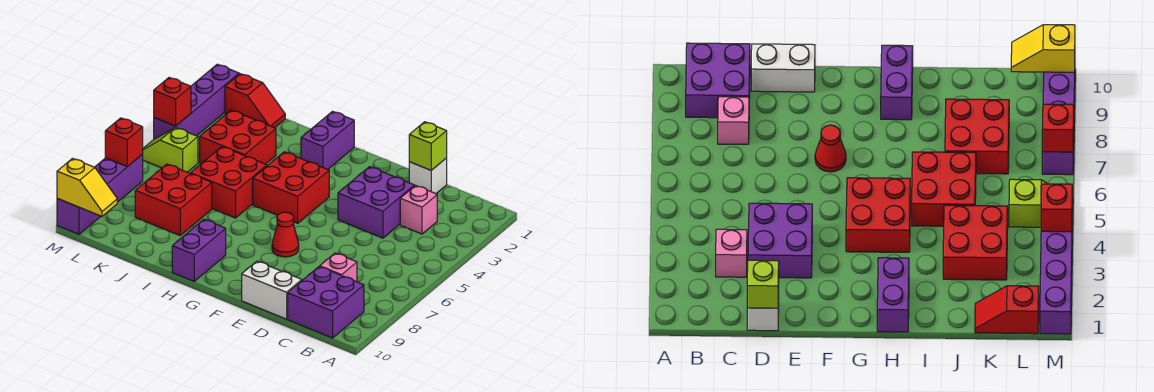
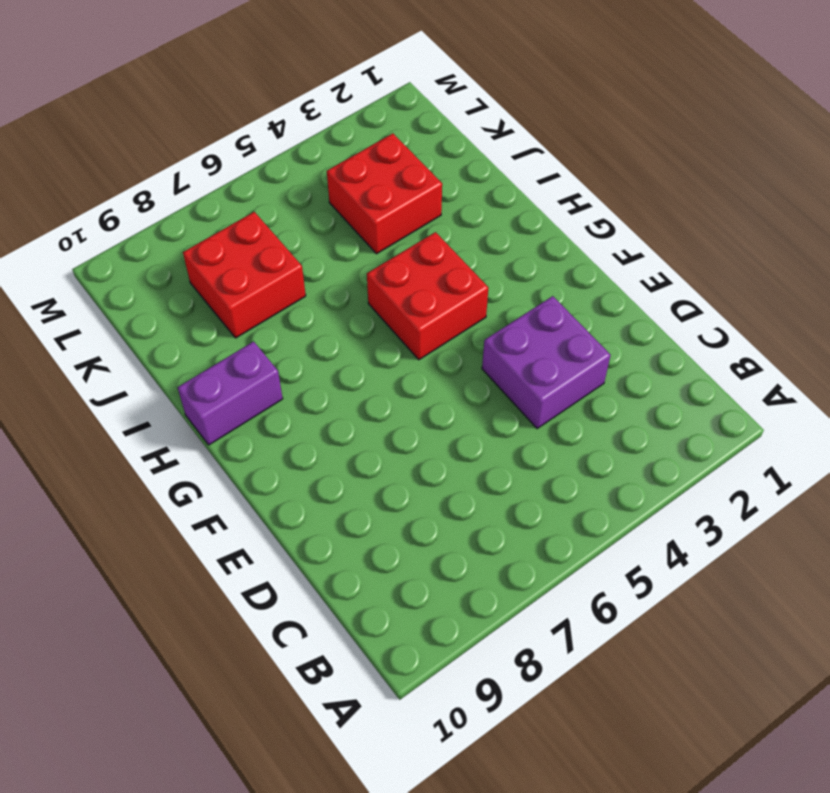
none -> purple 2x2 brick [288,266,364,338]
none -> pink 1x1 brick [400,186,437,234]
none -> pink 1x1 brick [320,253,357,282]

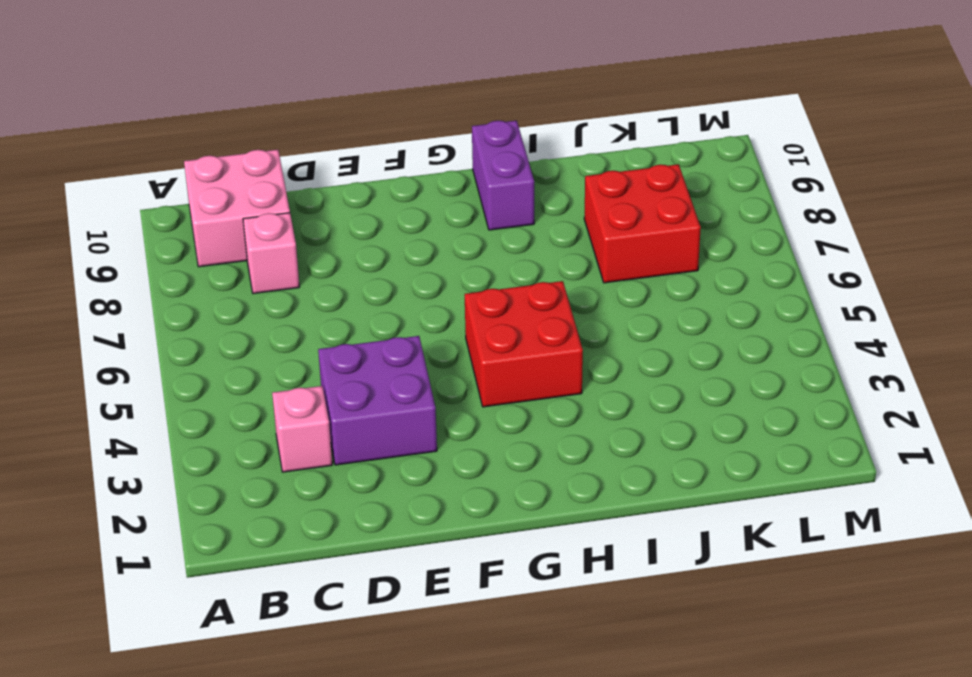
pink 2x2 brick [184,150,290,267] -> purple 2x2 brick [288,266,364,338]
none -> white 1x1 brick [409,158,447,194]
none -> white 1x2 brick [242,261,302,319]
none -> red 1x1 cone [272,212,299,257]

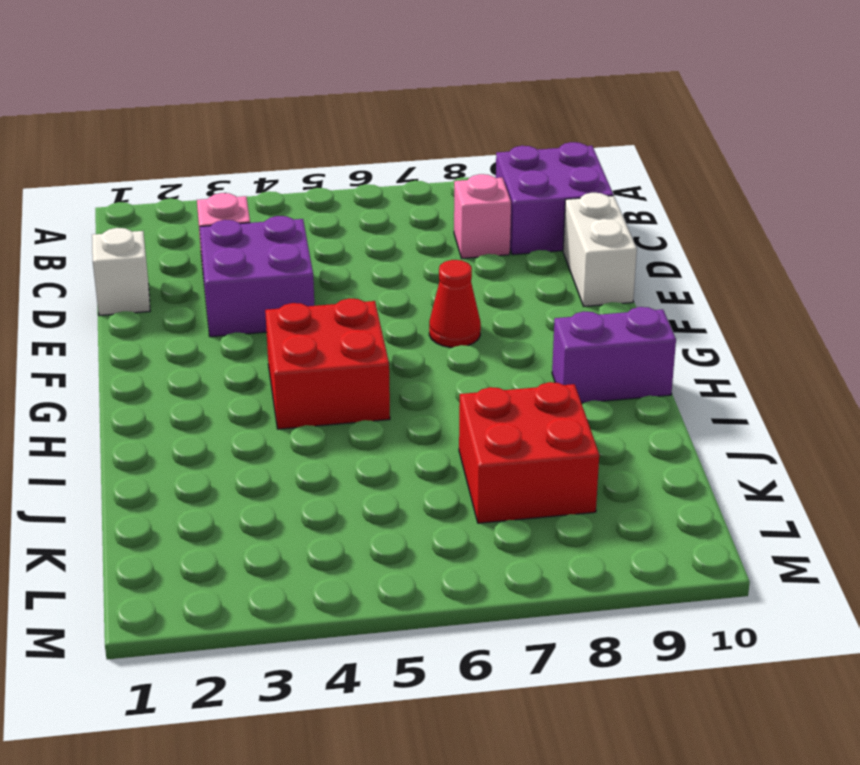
none -> purple 1x2 brick [301,111,354,169]
none -> red 2x2 brick [191,147,267,218]
none -> red 2x2 brick [200,110,276,164]

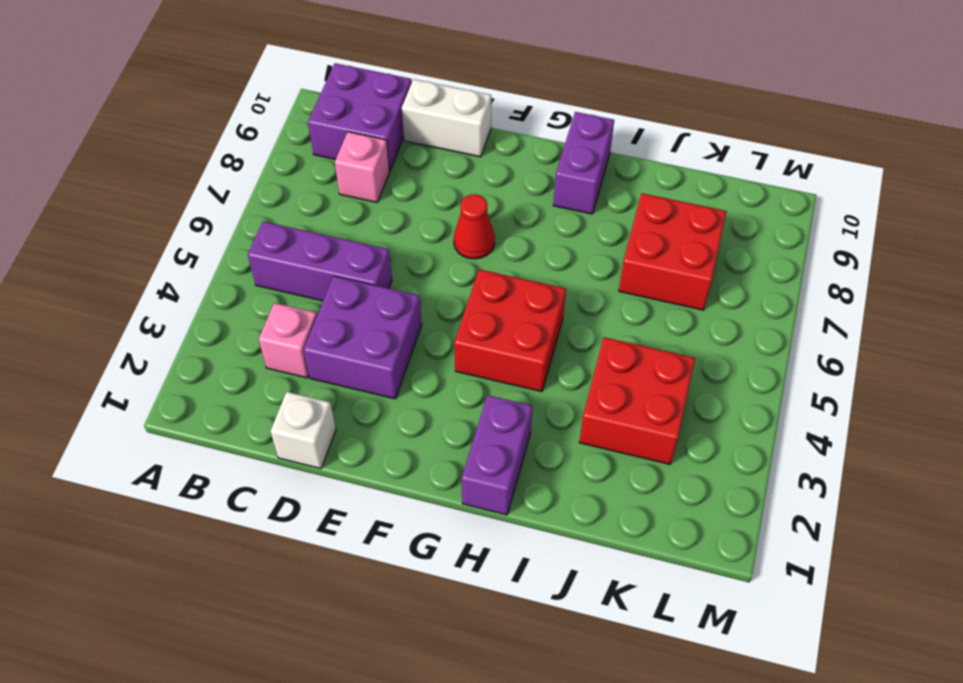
purple 1x3 brick [248,221,392,301] -> none
none -> red 2x2 brick [191,147,267,218]
none -> red 1x2 slope [225,74,285,128]
none -> lime 1x2 slope [143,127,198,172]

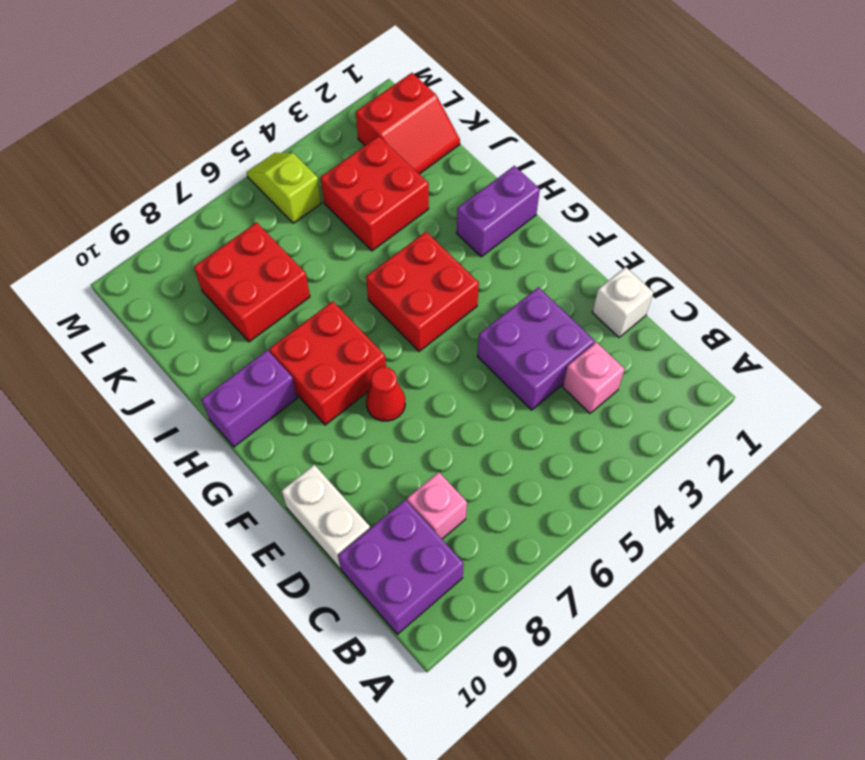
red 2x2 brick [269,301,386,425] -> red 2x2 brick moved to [191,147,267,218]
red 2x2 slope [356,73,460,174] -> red 1x2 slope [225,74,285,128]
none -> purple 1x4 brick [154,64,239,139]
none -> purple 1x4 brick [57,154,143,234]
none -> lime 1x1 brick [409,122,447,170]

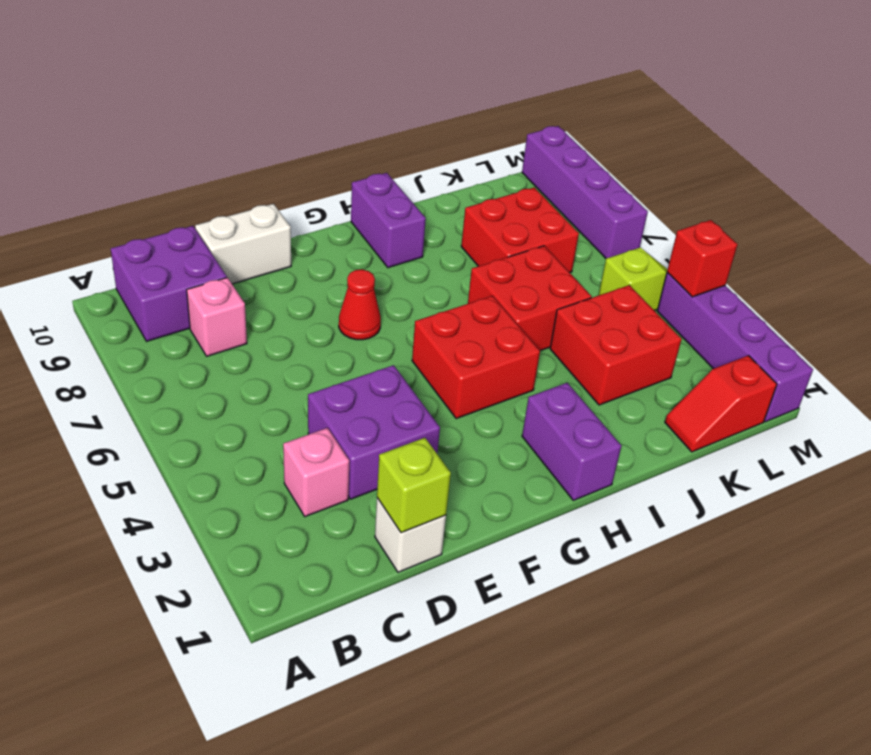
none -> yellow 1x2 slope [57,158,117,216]
none -> red 1x1 brick [105,118,143,167]

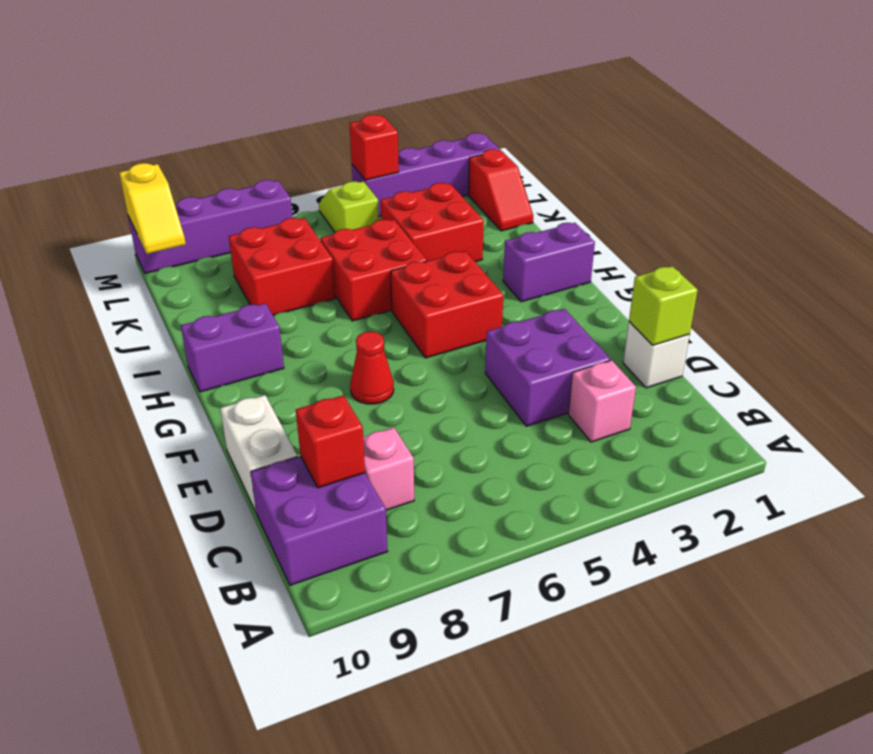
red 1x1 brick [296,395,365,488] -> red 1x1 brick moved to [105,118,143,167]

